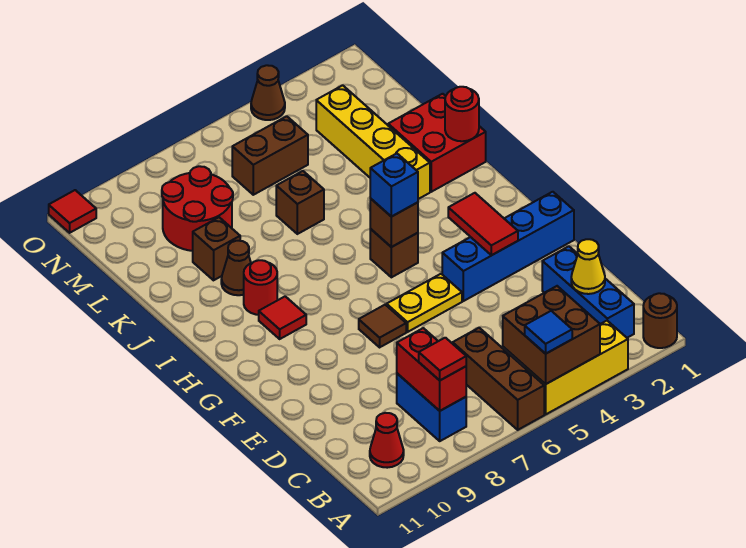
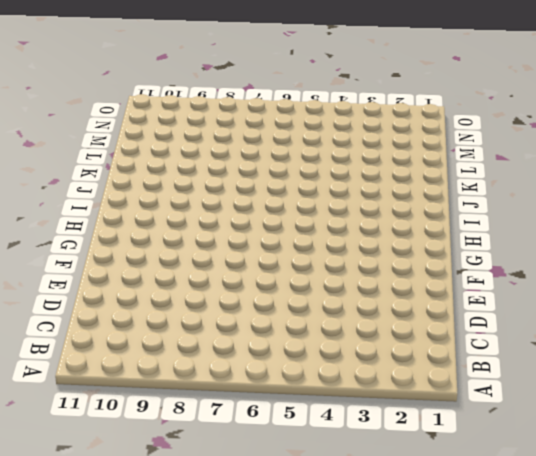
none -> brown 1x1 round brick [643,293,677,348]
none -> yellow 1x3 brick [525,321,628,414]
none -> brown 1x3 brick [453,328,544,430]
none -> blue 1x3 brick [542,246,634,338]

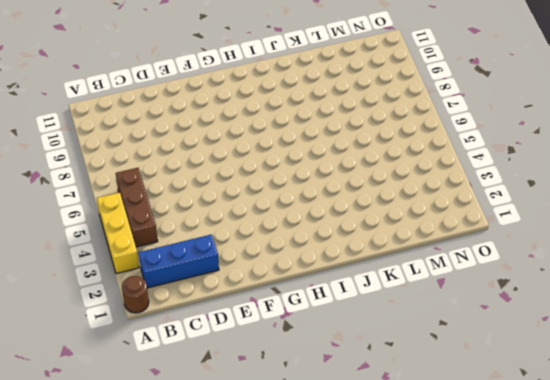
brown 1x3 brick [116,168,158,247] -> brown 1x3 brick turned to [453,328,544,430]
none -> blue 1x2 brick [397,373,466,441]
none -> red 1x1 cone [370,413,404,468]
none -> blue 1x4 brick [442,192,574,301]
none -> yellow 1x2 plate [387,274,462,332]

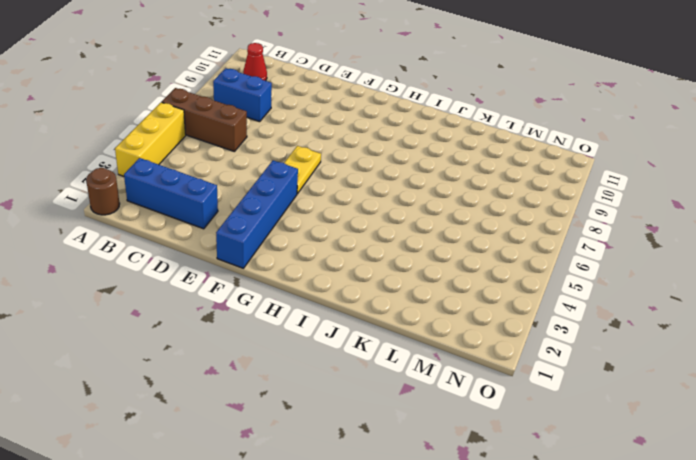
none -> brown 1x1 tile [359,305,406,347]
none -> brown 1x1 brick [370,229,418,277]
none -> red 1x1 tile [259,296,306,339]
none -> red 1x1 round brick [244,260,277,315]

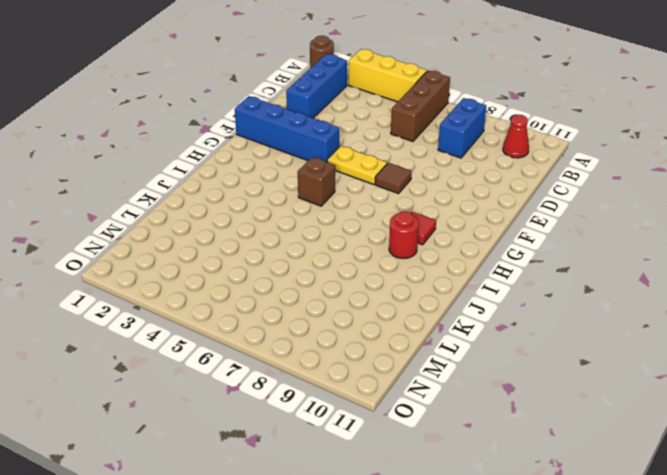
none -> red 2x2 brick [388,94,486,192]
none -> yellow 1x4 brick [316,85,430,199]
none -> brown 1x1 cone [221,241,251,295]
none -> brown 1x1 brick [276,171,324,234]

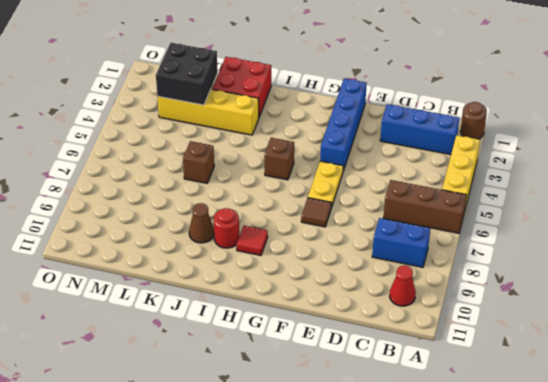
black 2x2 brick [156,43,218,105] -> none
none -> brown 1x1 brick [193,217,240,280]
none -> red 2x2 round brick [162,166,233,251]
none -> brown 1x2 brick [232,116,308,195]
none -> brown 1x1 cone [251,65,285,120]

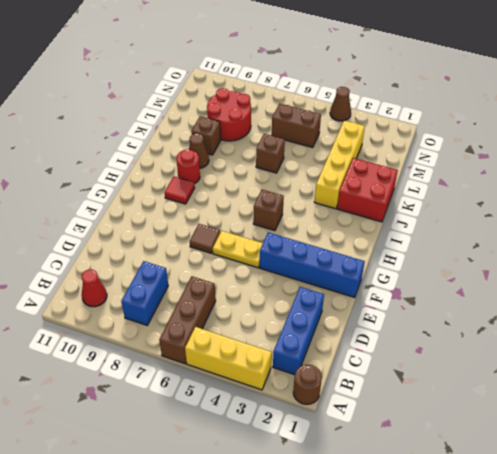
none -> red 1x1 tile [49,190,96,233]
none -> brown 2x2 brick [503,286,600,384]
none -> red 1x2 brick [397,328,466,411]
none -> yellow 1x1 cone [571,239,605,294]

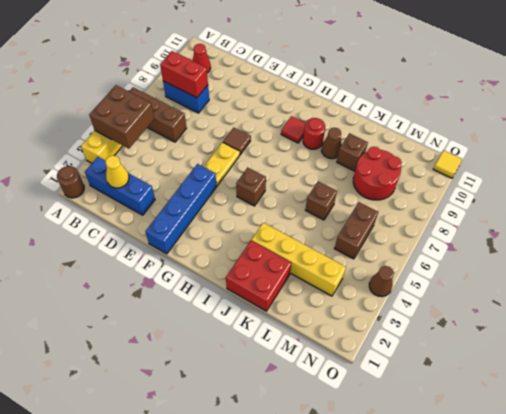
yellow 1x1 tile [433,150,462,178] -> red 1x1 tile [49,190,96,233]
none -> red 1x2 tile [448,193,518,255]
none -> brown 1x1 brick [370,199,418,247]
none -> red 1x1 round brick [445,87,479,141]
none -> blue 1x1 tile [525,311,572,354]

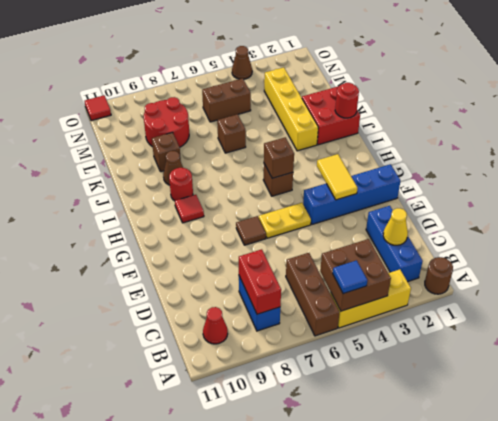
yellow 1x2 tile [317,154,357,200] -> red 1x2 tile [448,193,518,255]
none -> red 1x1 tile [419,338,466,380]
none -> blue 1x1 brick [370,154,418,217]

